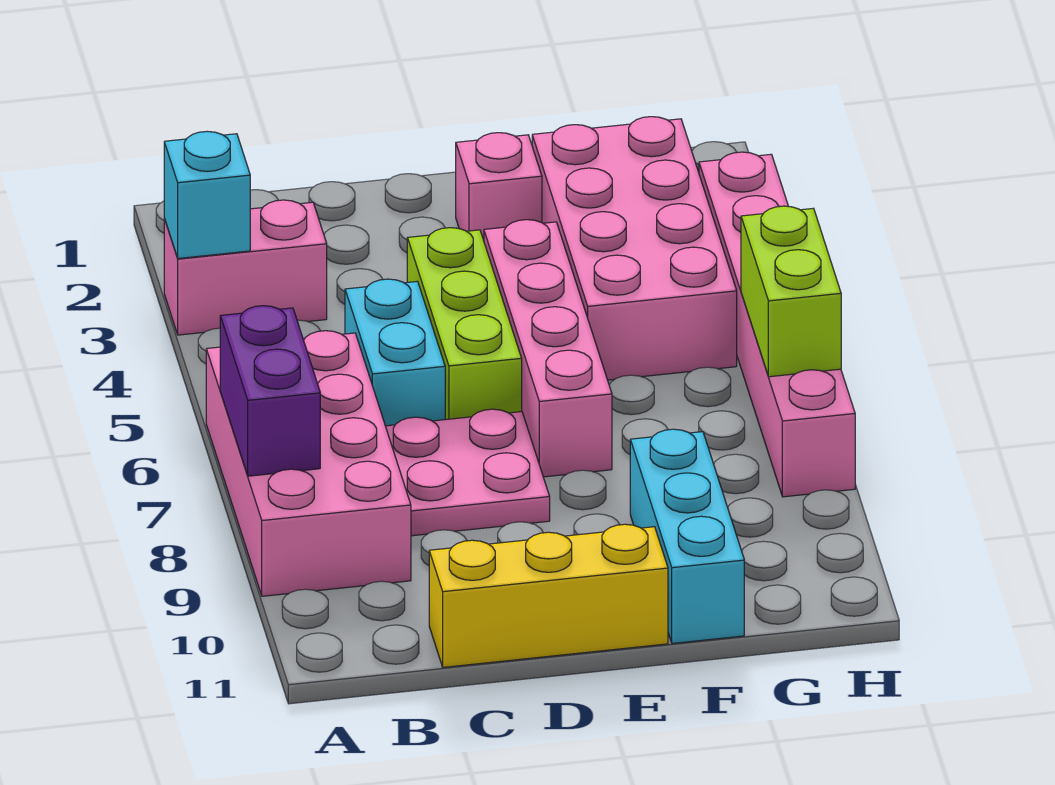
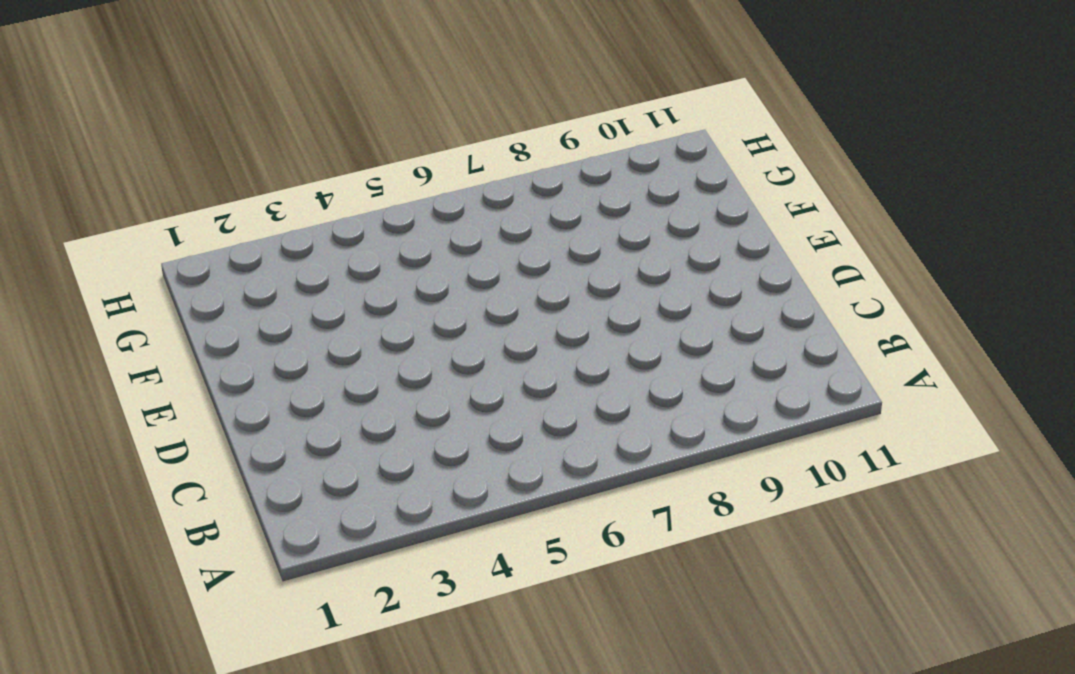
none -> pink 1x2 brick [164,200,327,335]
none -> pink 2x4 brick [206,331,411,596]
none -> cyan 1x2 brick [345,279,445,426]

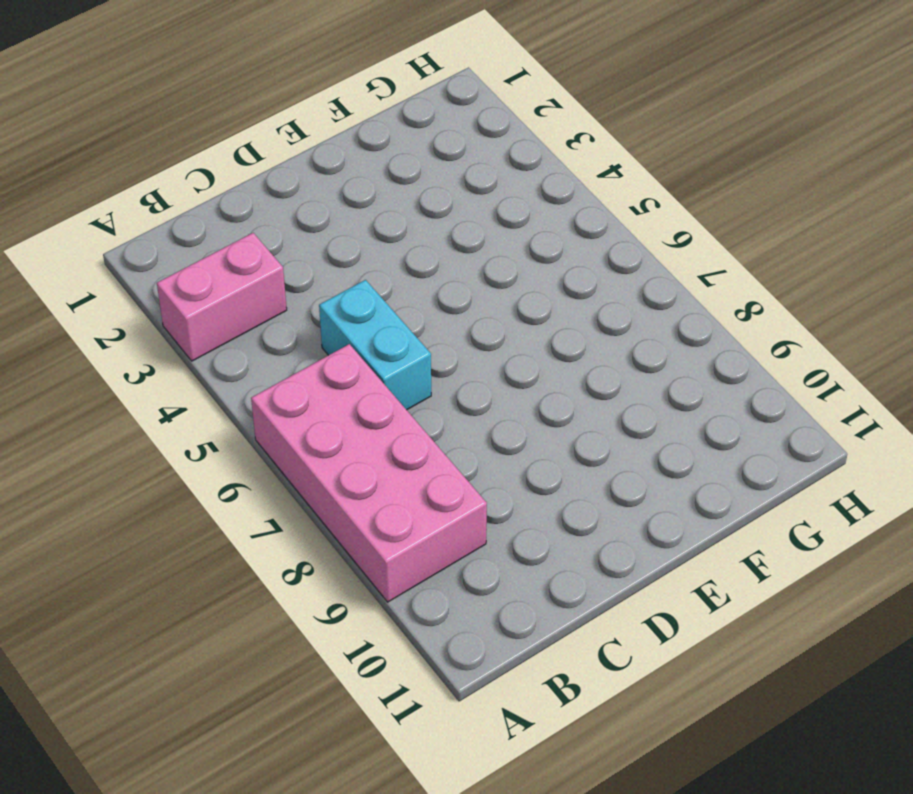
none -> pink 2x2 plate [386,409,550,536]
none -> yellow 1x3 brick [429,524,668,667]
none -> lime 1x3 brick [407,228,522,420]

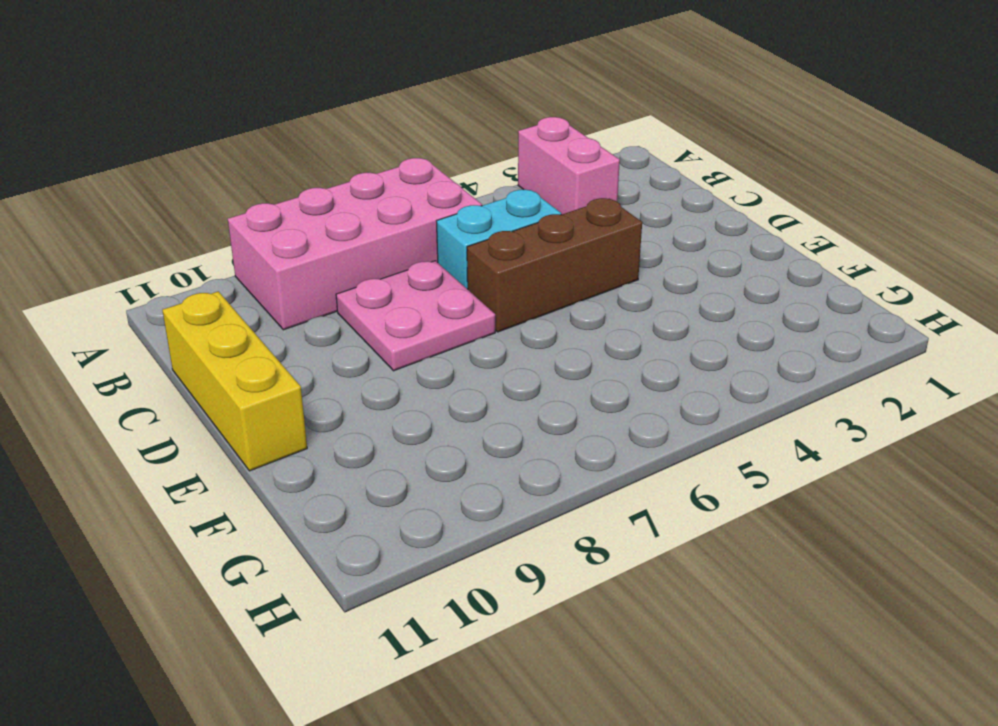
brown 1x3 brick [467,198,642,332] -> lime 1x3 brick [407,228,522,420]
none -> pink 1x1 brick [456,133,542,240]
none -> pink 1x4 brick [484,220,612,477]
none -> pink 2x4 brick [532,117,737,380]

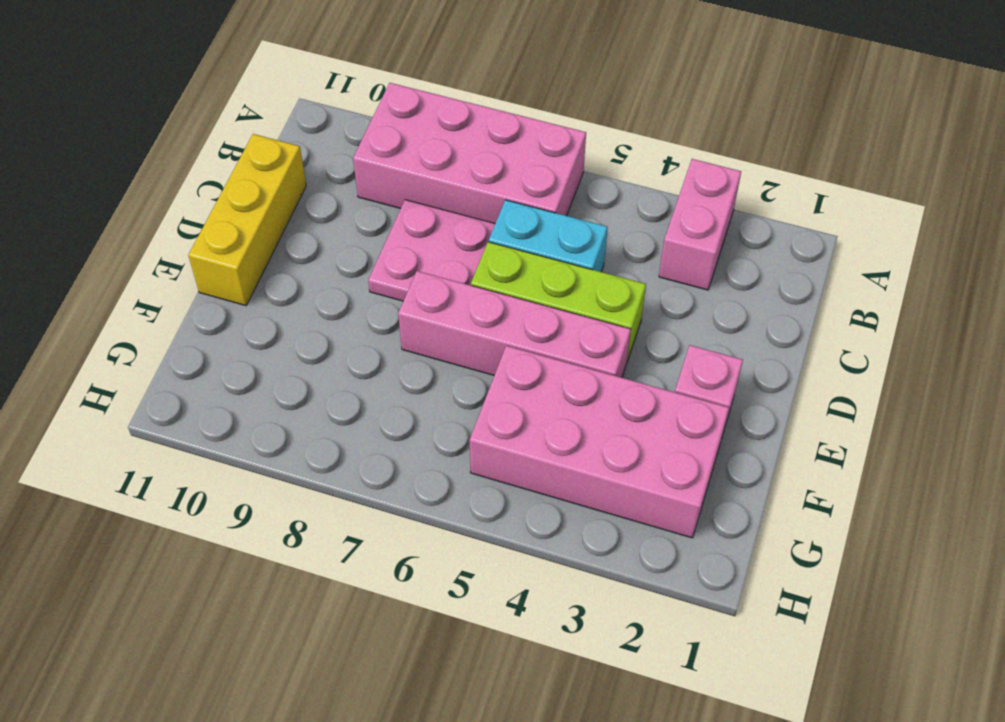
none -> cyan 1x3 brick [630,429,744,643]
none -> pink 1x6 brick [699,152,855,497]
none -> cyan 1x1 brick [164,131,250,258]

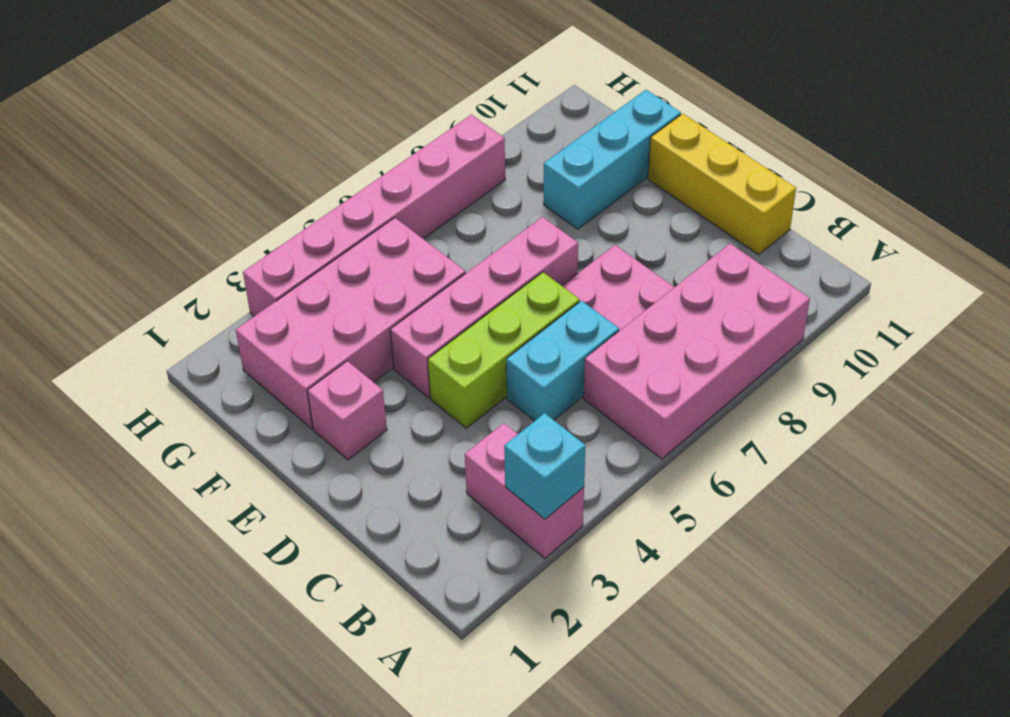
none -> purple 1x2 brick [220,306,320,476]
none -> lime 1x2 brick [741,206,841,377]

